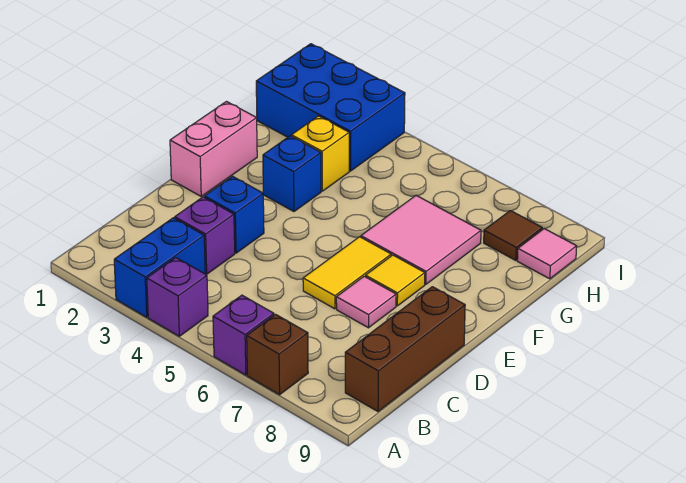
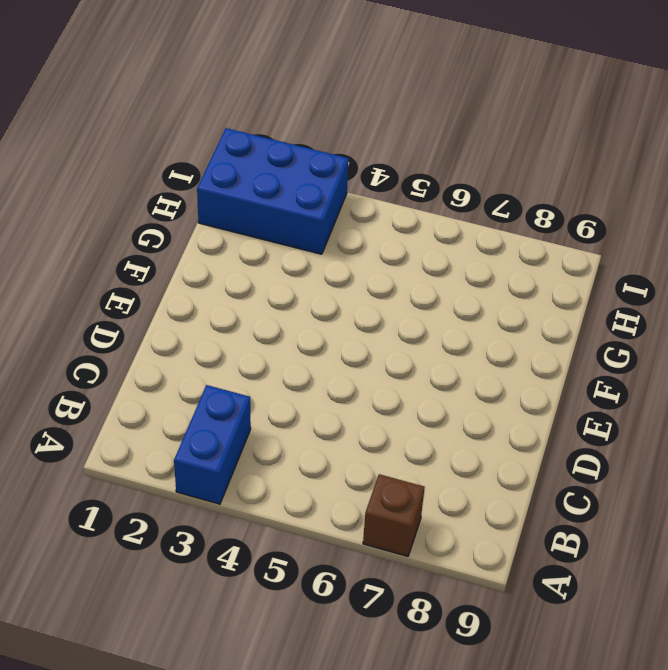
none -> purple 1x1 brick [147,258,208,336]
none -> purple 1x1 brick [213,295,274,375]
none -> brown 1x3 brick [345,287,465,412]

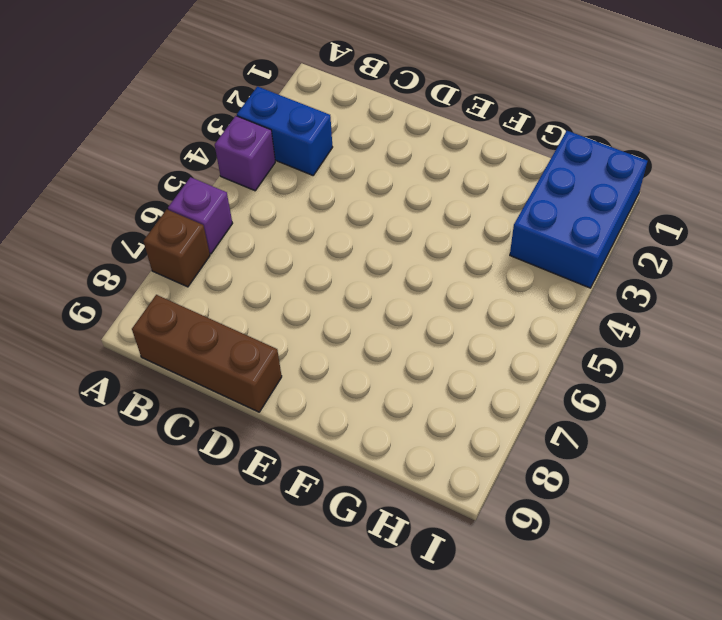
none -> purple 1x1 brick [175,197,235,274]
none -> blue 1x1 brick [204,176,264,253]
none -> yellow 1x2 tile [303,237,391,309]

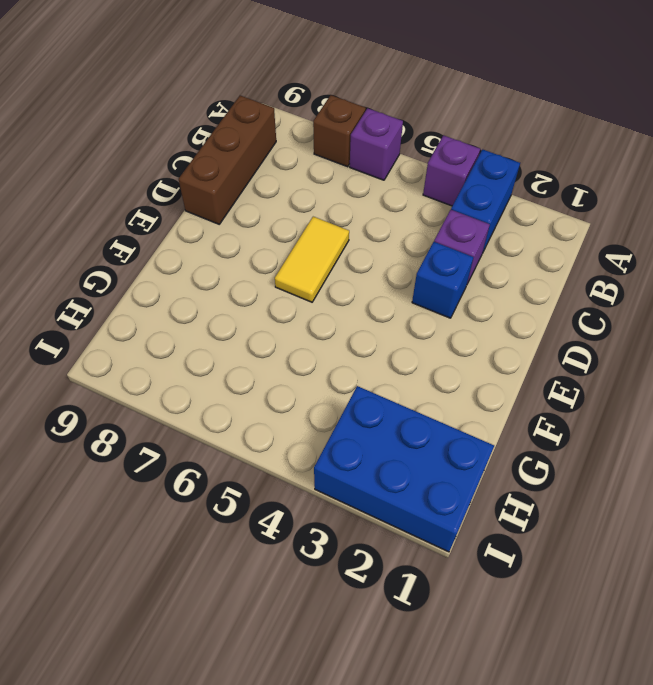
none -> pink 1x1 tile [336,276,396,328]
none -> pink 1x2 brick [170,102,257,196]
none -> yellow 1x1 tile [366,255,425,306]

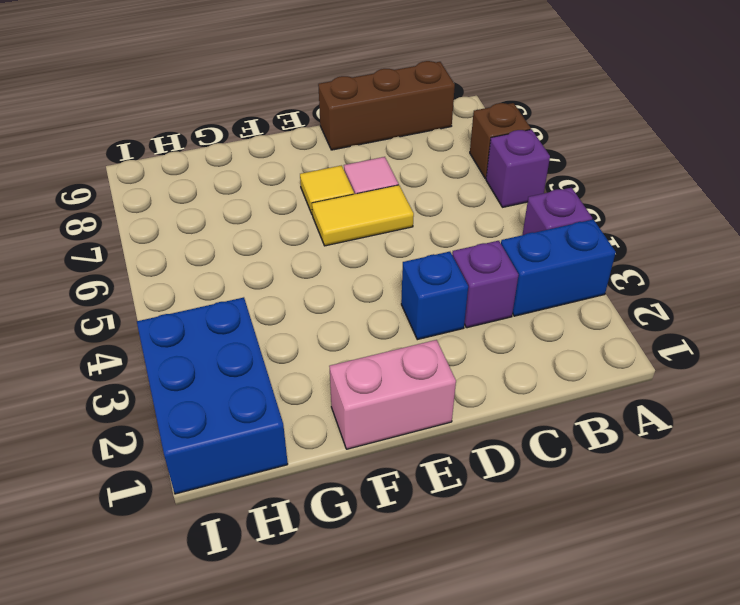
none -> blue 1x1 brick [263,136,321,211]
none -> pink 2x2 tile [361,195,481,284]
none -> yellow 1x1 brick [292,116,349,191]

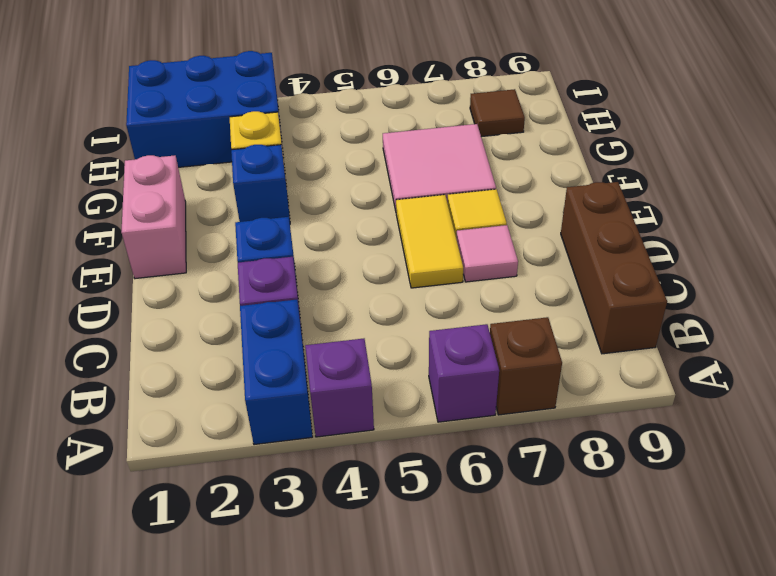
none -> pink 1x1 tile [517,229,577,279]

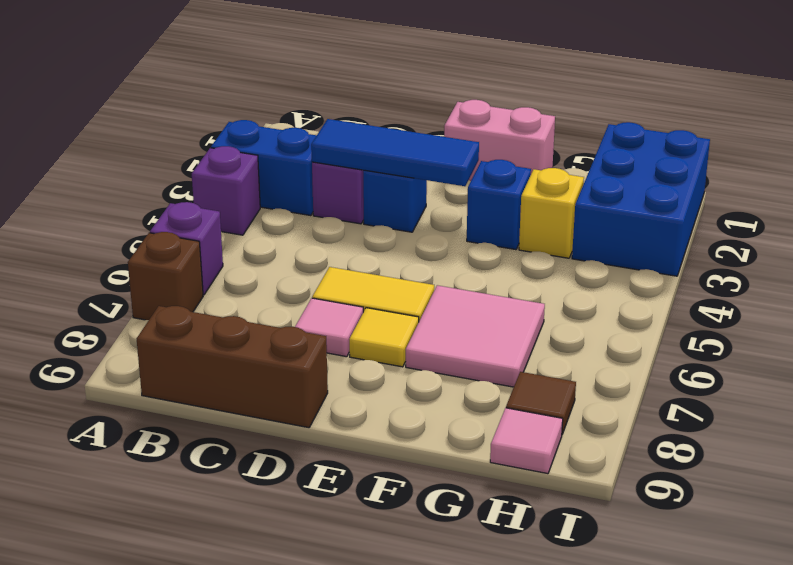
blue 1x3 tile [311,119,479,186] -> none

